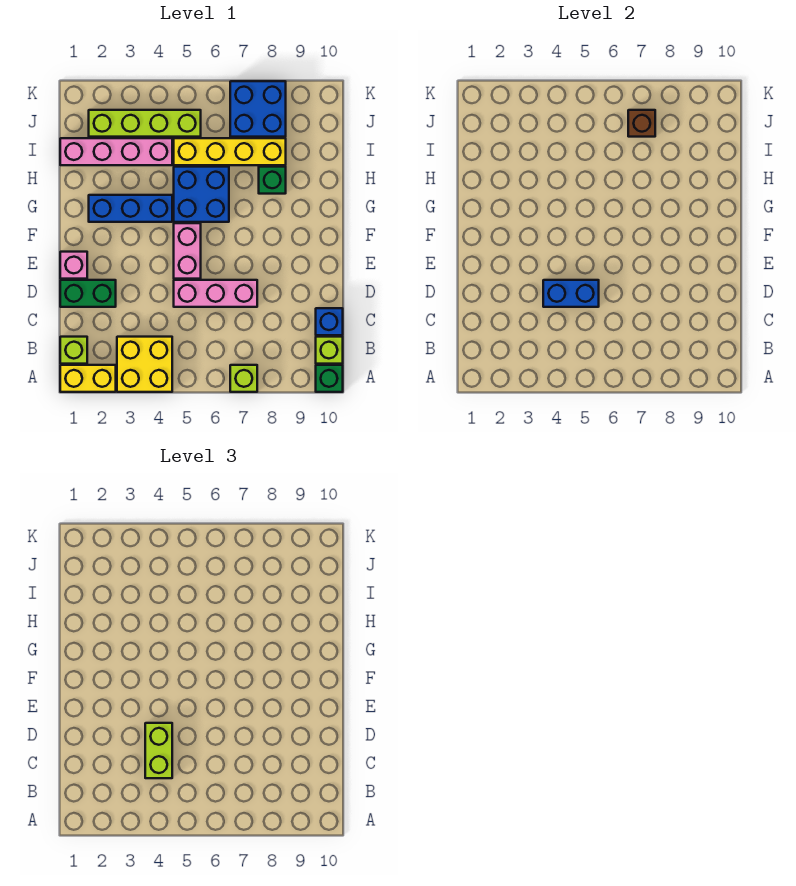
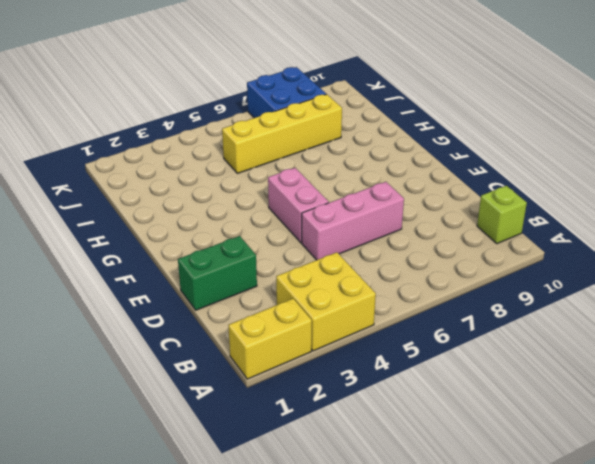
none -> lime 1x1 brick [230,365,257,392]
none -> green 1x1 brick [316,365,343,392]
none -> lime 1x1 brick [60,337,87,364]

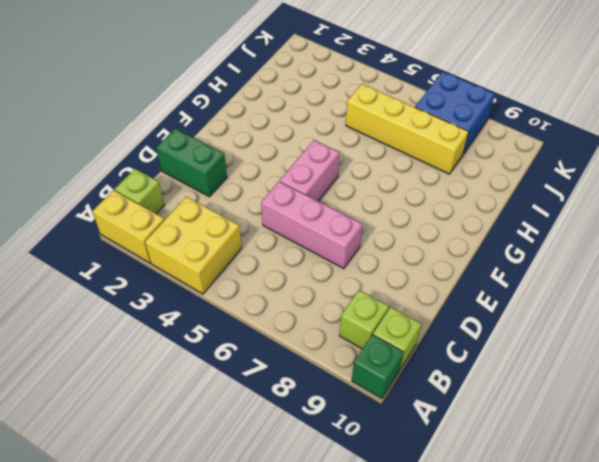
lime 1x1 brick [339,290,389,349] -> lime 1x1 brick moved to [230,365,257,392]
none -> blue 1x1 brick [316,308,343,335]
none -> pink 1x1 brick [60,252,87,279]
none -> blue 1x3 brick [89,195,172,222]

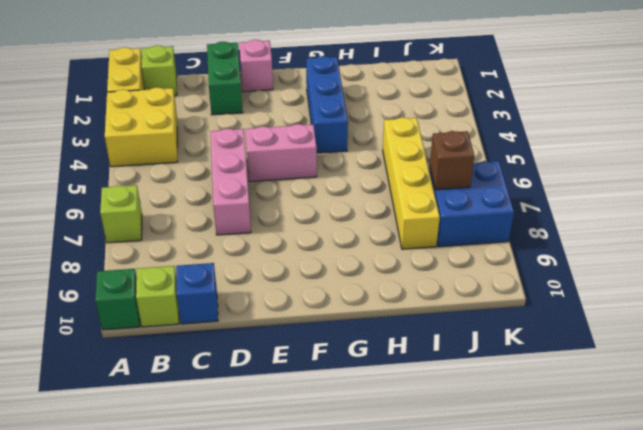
none -> blue 2x2 brick [174,167,229,222]
none -> green 1x1 brick [259,167,286,194]
none -> pink 1x4 brick [60,138,172,165]

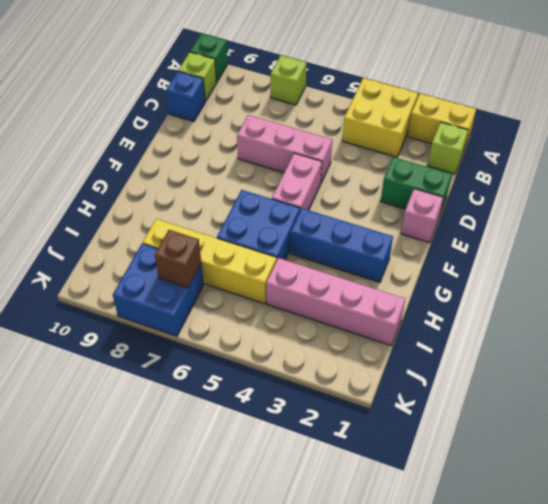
none -> green 1x1 brick [259,167,286,194]
none -> lime 1x4 brick [89,110,201,137]
none -> blue 1x2 brick [543,280,599,307]

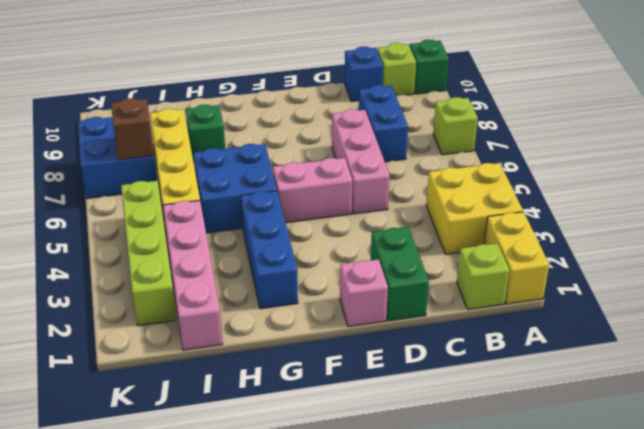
blue 1x2 brick [359,85,408,162] -> blue 1x2 brick moved to [543,280,599,307]
none -> lime 1x2 brick [145,723,172,778]

